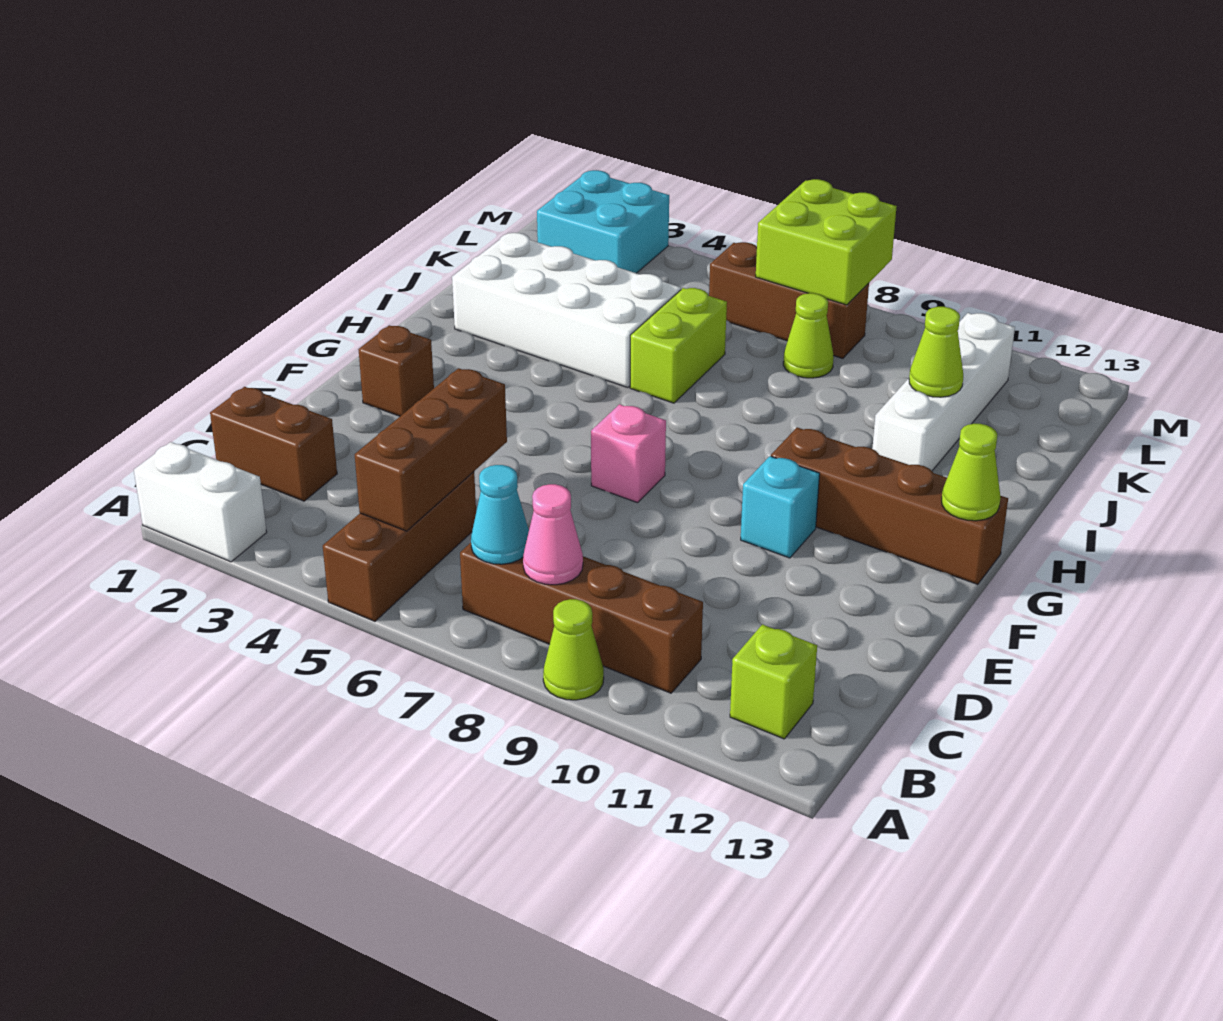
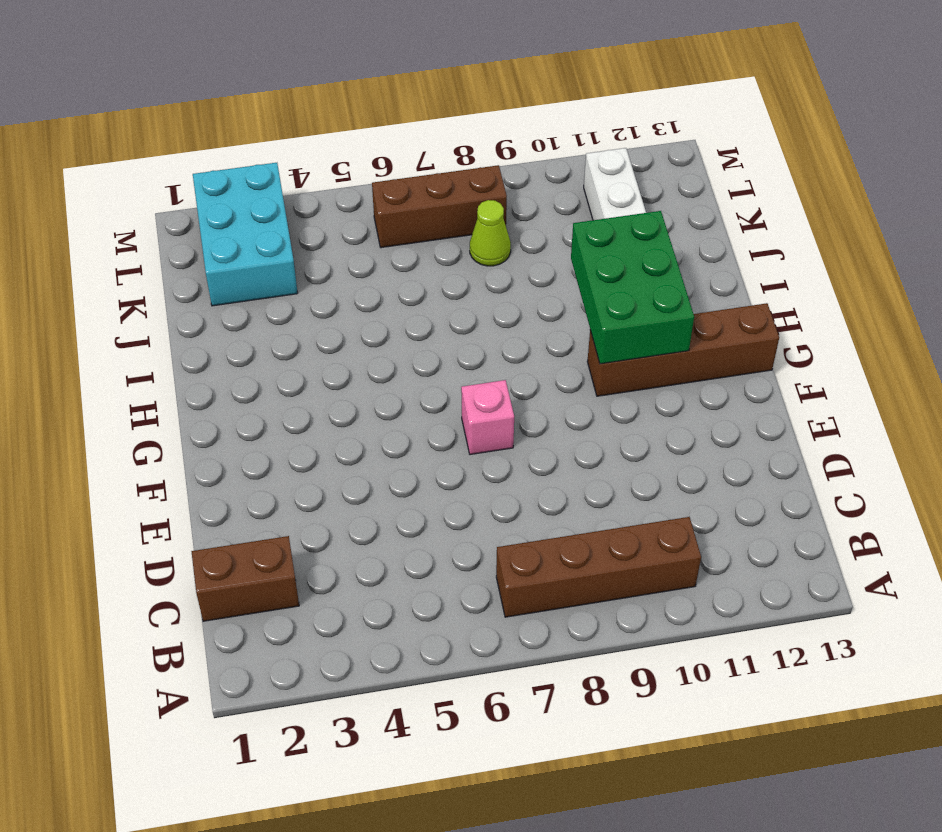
green 2x3 brick [571,211,694,364] -> none
cyan 2x3 brick [193,163,298,306] -> cyan 2x2 brick [537,170,669,273]
none -> white 1x2 brick [134,442,267,562]
none -> brown 1x3 brick [323,472,476,621]
none -> lime 1x1 cone [543,599,604,700]

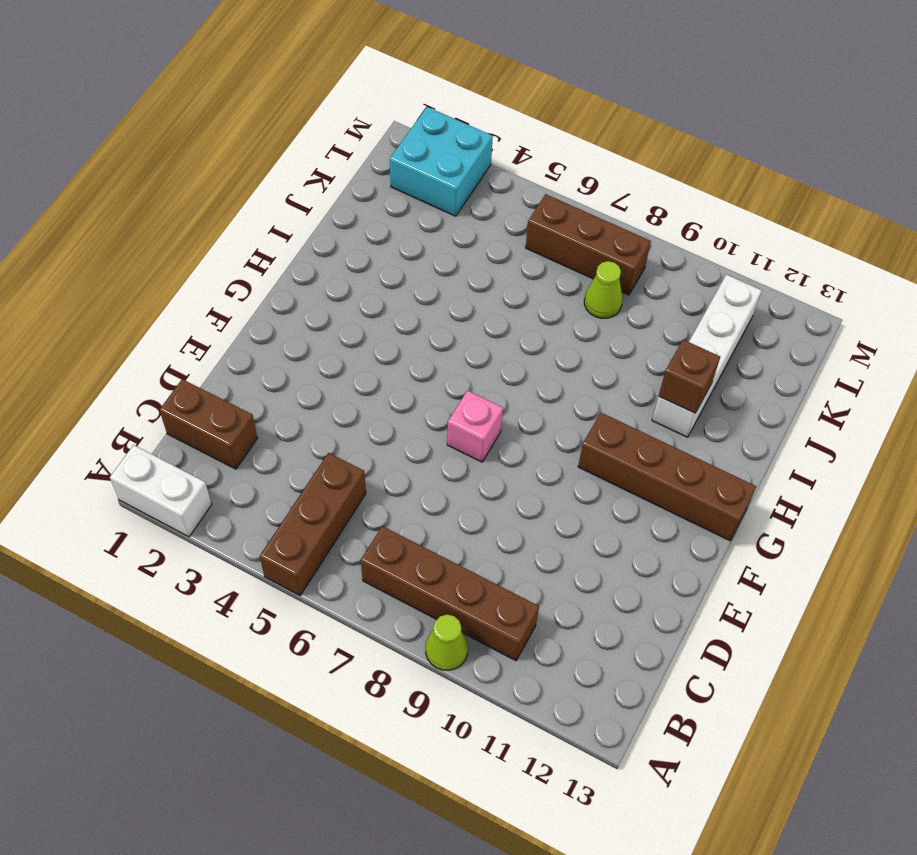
brown 1x1 brick [659,340,720,413] -> brown 1x1 brick moved to [358,325,434,416]
none -> lime 1x1 brick [730,624,817,739]
none -> cyan 1x1 brick [741,456,820,558]
none -> white 2x4 brick [452,233,681,388]

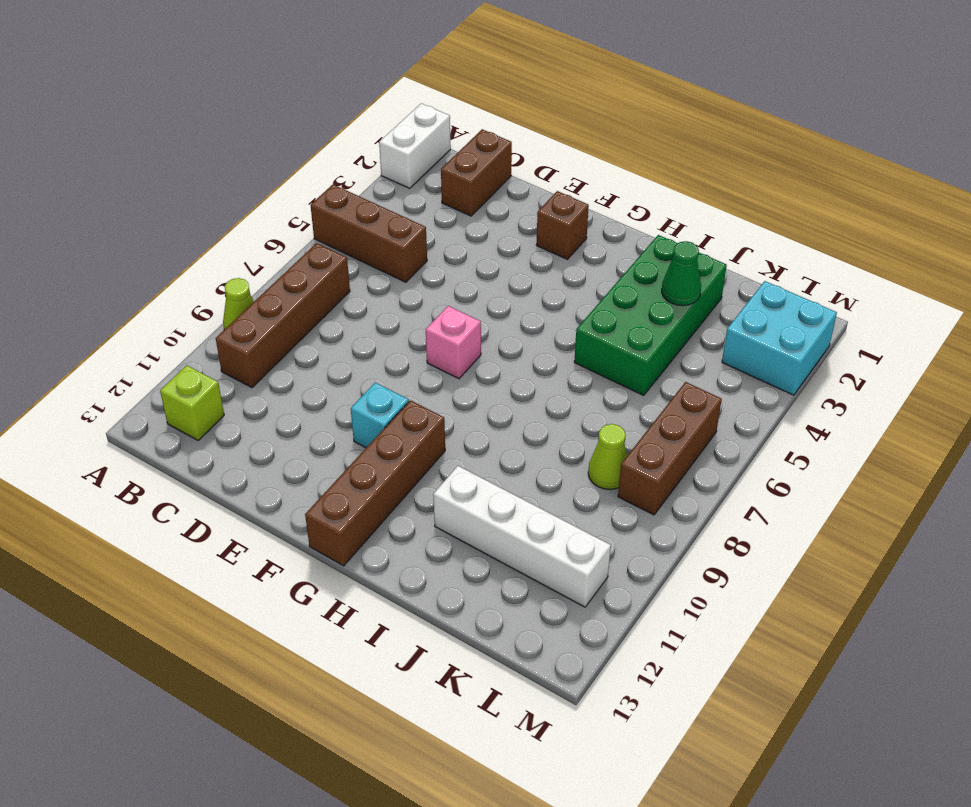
green 2x4 brick [574,235,727,395] -> white 2x4 brick [452,233,681,388]
green 1x1 cone [662,241,701,306] -> none
none -> lime 1x2 brick [630,288,727,403]
none -> brown 1x3 brick [355,368,507,531]
none -> cyan 1x1 cone [471,465,529,564]

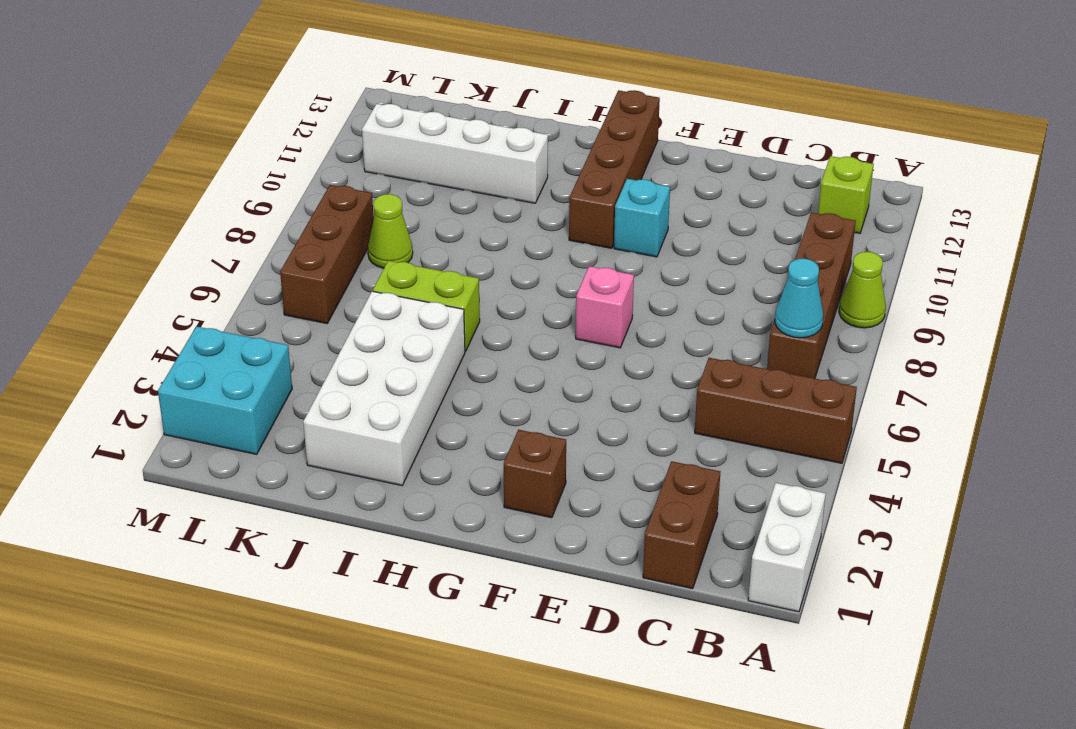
none -> brown 1x3 brick [355,368,507,531]
none -> pink 1x1 cone [523,484,583,585]
none -> lime 1x1 cone [942,424,1001,521]

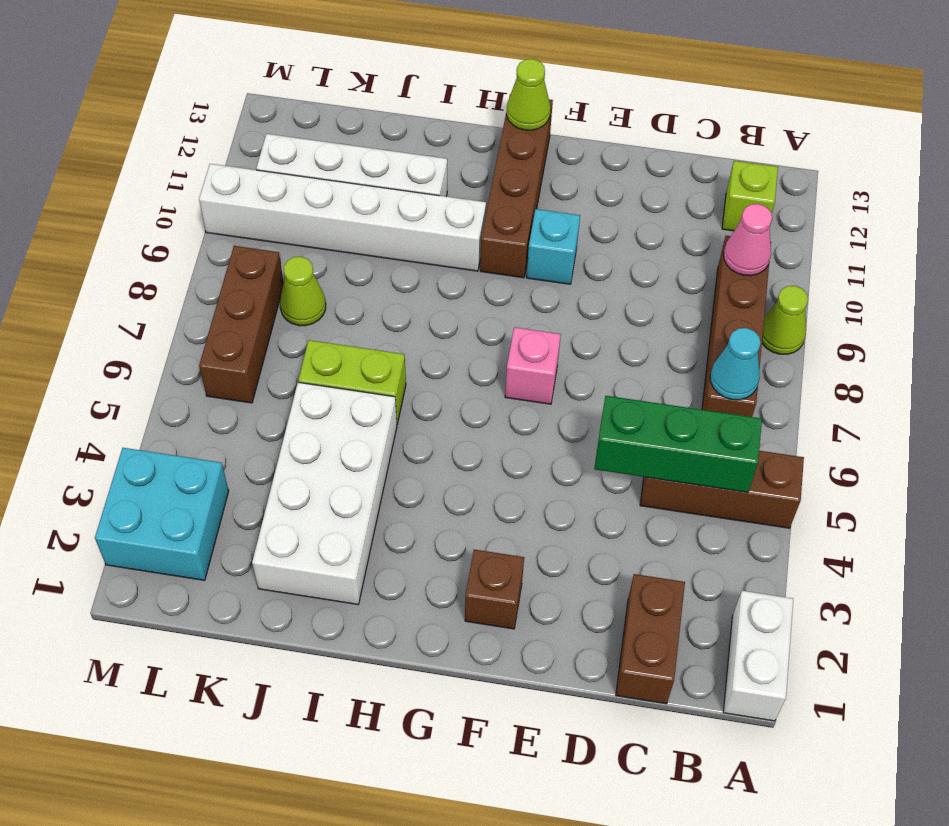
green 1x3 brick [594,396,762,492] -> brown 1x3 brick [355,368,507,531]
pink 1x1 cone [724,204,772,276] -> pink 1x1 cone moved to [523,484,583,585]
white 1x6 brick [199,164,486,271] -> none
none -> lime 1x1 cone [909,307,963,397]
none -> lime 2x2 brick [756,179,897,305]

